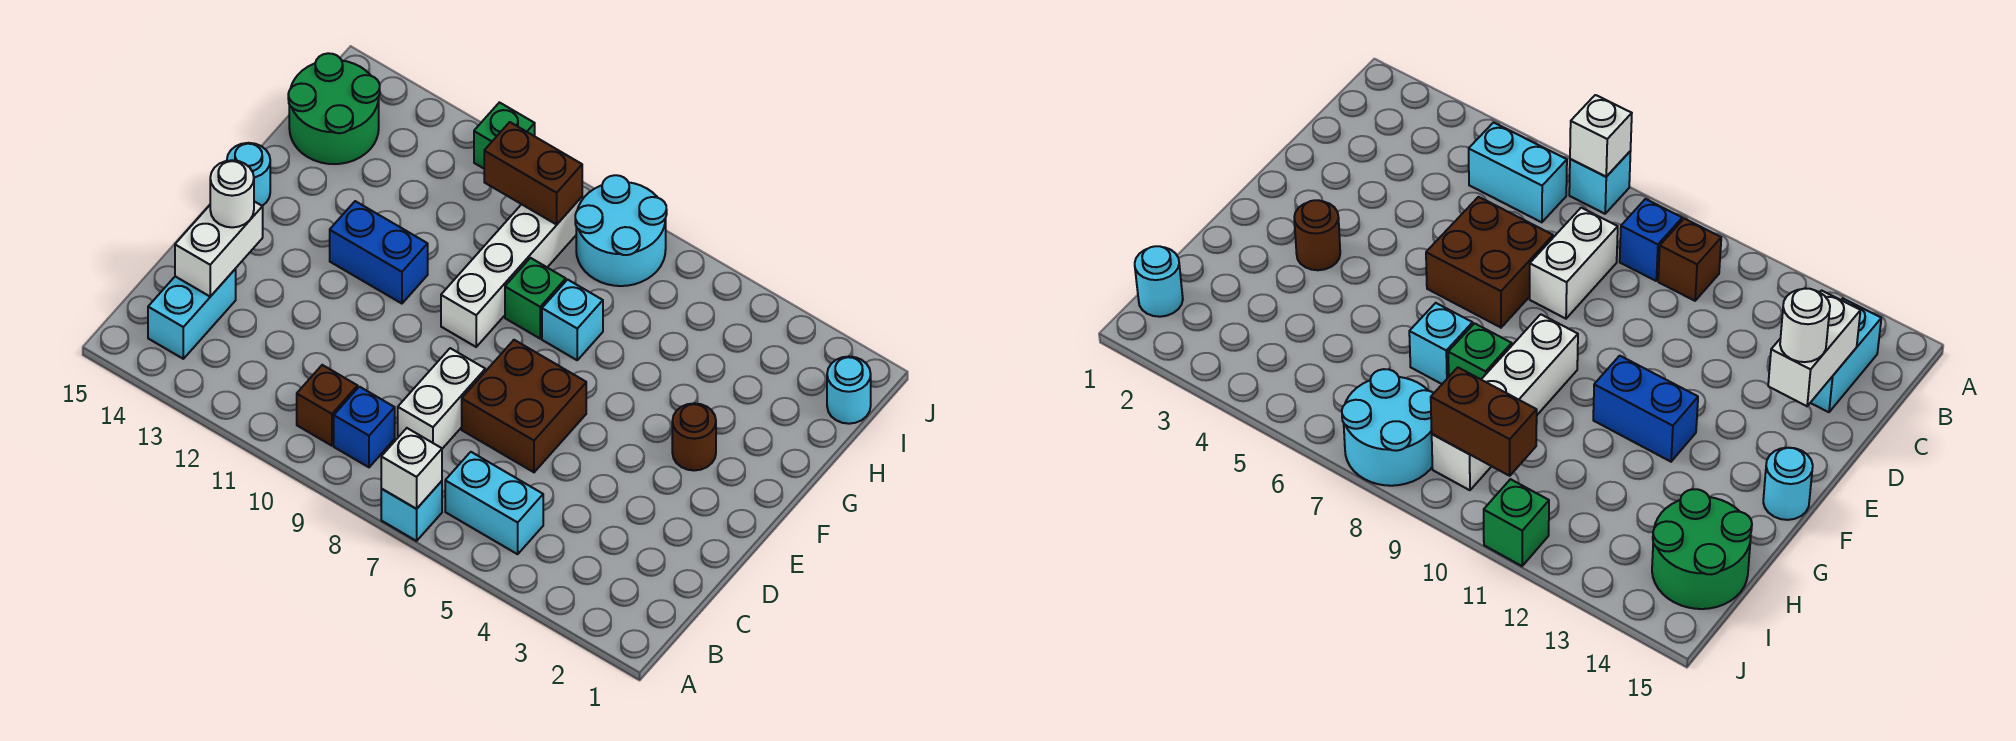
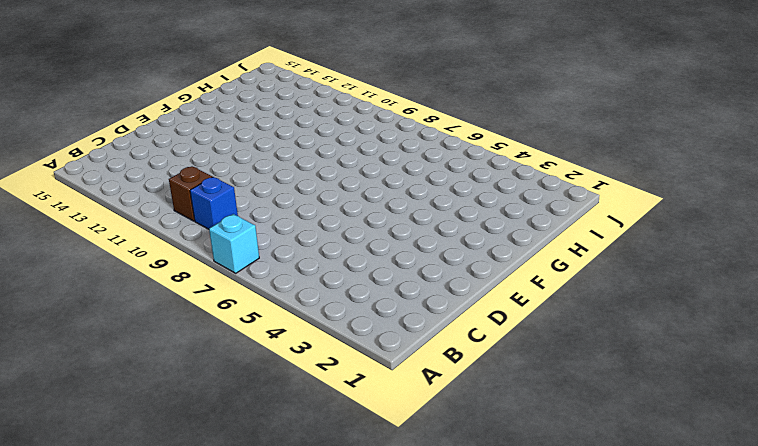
none -> cyan 1x2 brick [445,452,543,554]
none -> cyan 1x2 brick [148,269,236,359]
none -> white 1x2 brick [398,348,485,449]

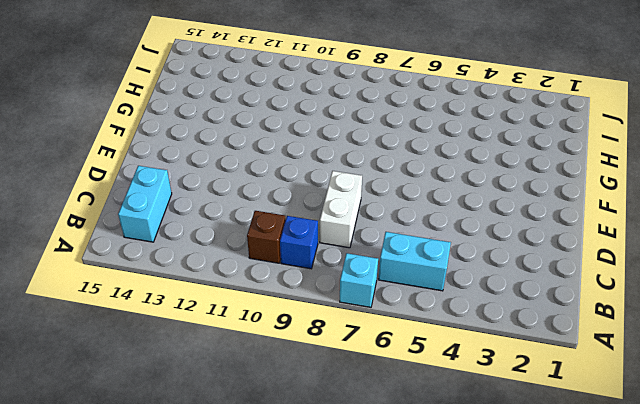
none -> brown 2x2 brick [462,340,586,472]
none -> brown 1x1 round brick [672,403,716,471]
none -> white 1x4 brick [441,197,582,347]

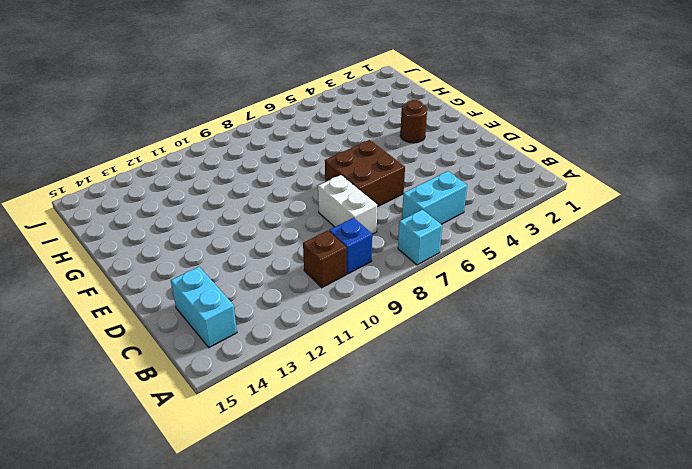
none -> white 1x4 brick [441,197,582,347]
none -> blue 1x2 brick [330,201,428,304]
none -> cyan 1x1 round brick [227,143,270,206]

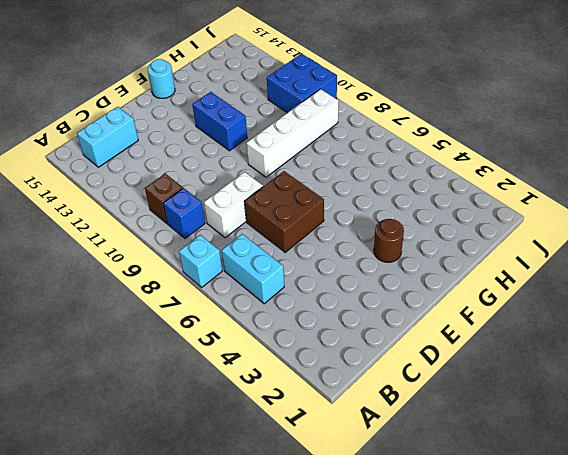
blue 2x2 brick [267,54,337,113] -> green 1x1 brick [474,102,535,168]
none -> cyan 1x1 brick [542,280,603,360]
none -> green 1x1 brick [505,258,566,339]
none -> green 2x2 round brick [288,53,380,164]

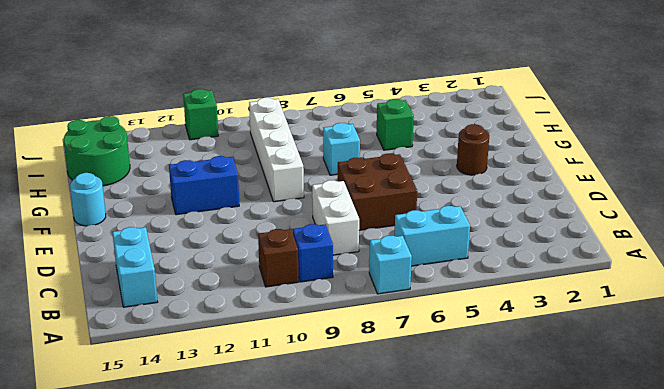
green 1x1 brick [377,99,414,150] -> green 1x1 brick moved to [505,258,566,339]
none -> cyan 1x1 round brick [827,356,871,424]
none -> cyan 2x2 round brick [575,175,667,286]
none -> white 1x1 brick [381,428,442,509]

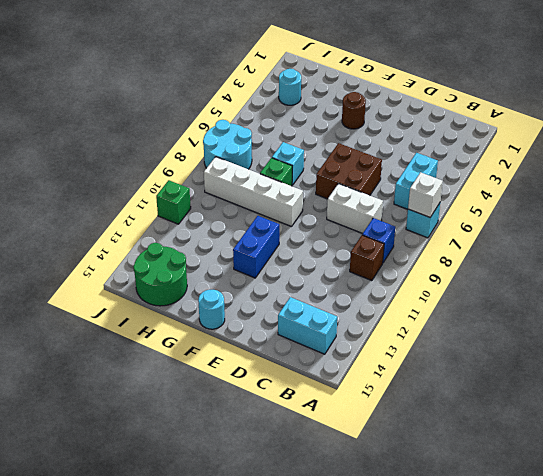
cyan 1x1 round brick [279,69,301,105] -> cyan 1x1 round brick moved to [827,356,871,424]
none -> white 1x2 brick [175,201,263,297]
none -> brown 1x2 brick [484,122,582,224]
none -> white 1x1 round brick [210,160,254,227]

